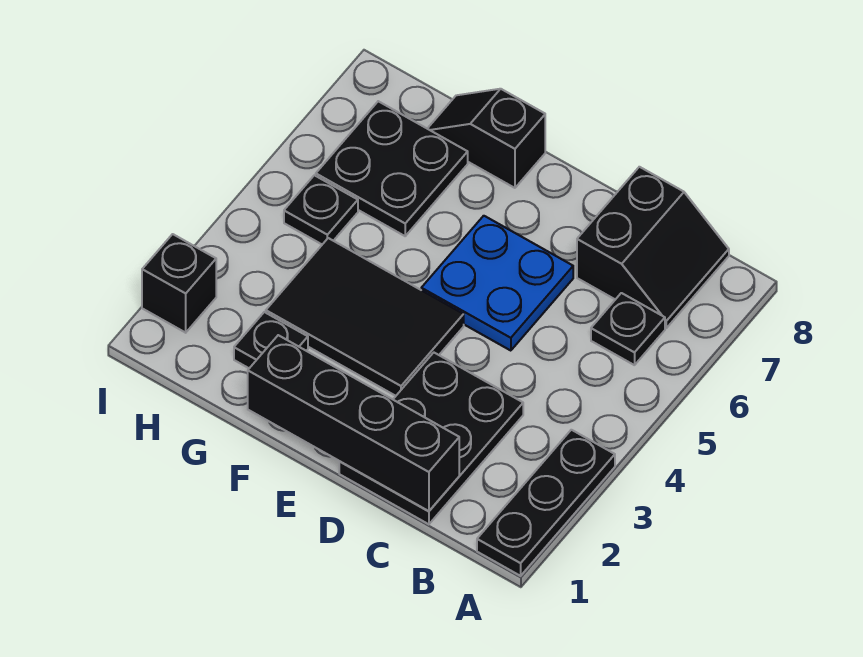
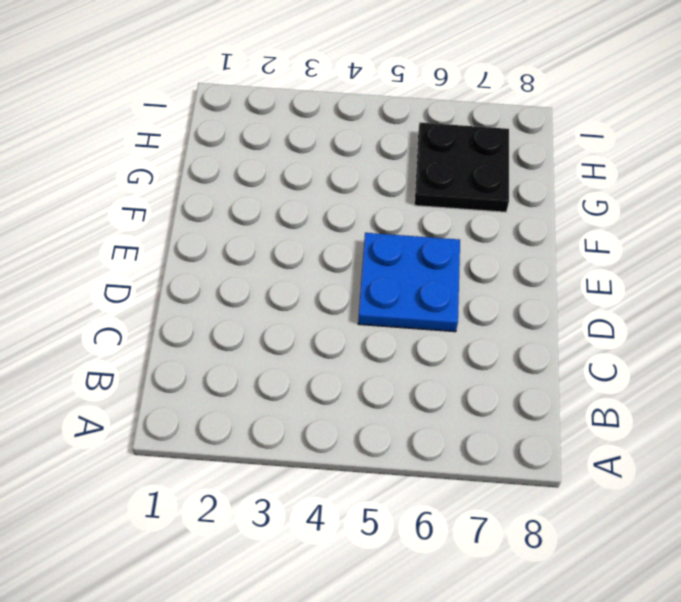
none -> black 1x3 plate [477,430,615,576]
none -> black 1x1 plate [591,293,665,365]
none -> black 2x2 slope [577,167,729,328]

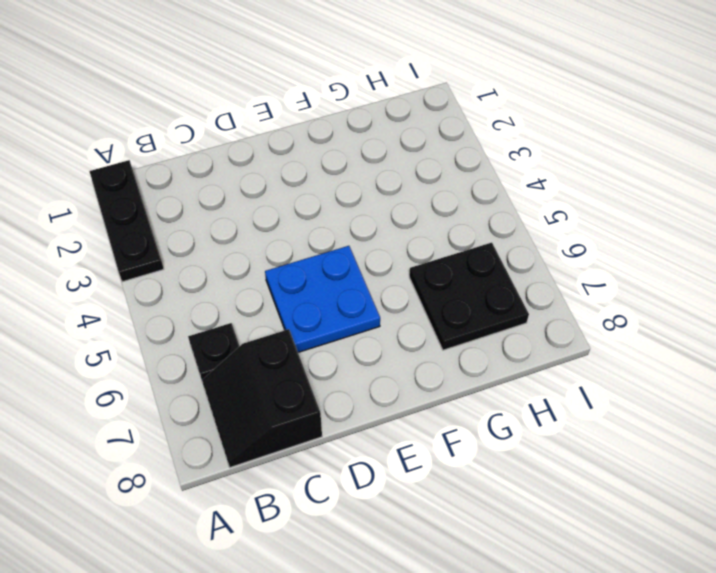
none -> black 2x3 plate [339,353,523,524]
none -> black 2x3 tile [266,238,464,396]
none -> black 1x2 slope [427,89,545,188]

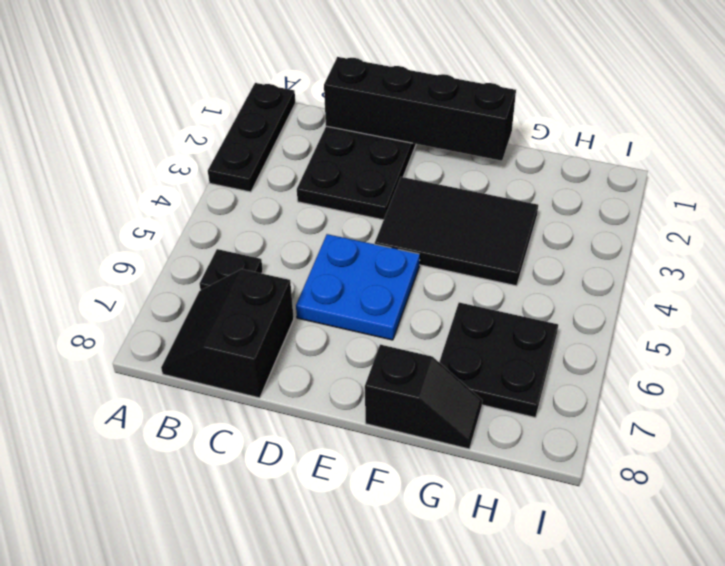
none -> black 1x1 plate [234,312,308,368]
none -> black 1x1 plate [284,175,358,244]
none -> black 1x1 brick [142,234,216,333]

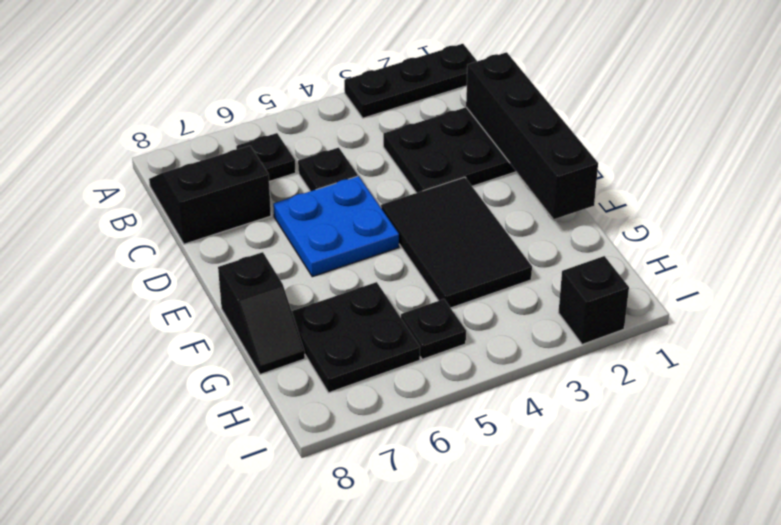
black 1x1 plate [298,148,358,191] -> black 1x1 plate moved to [234,312,308,368]

